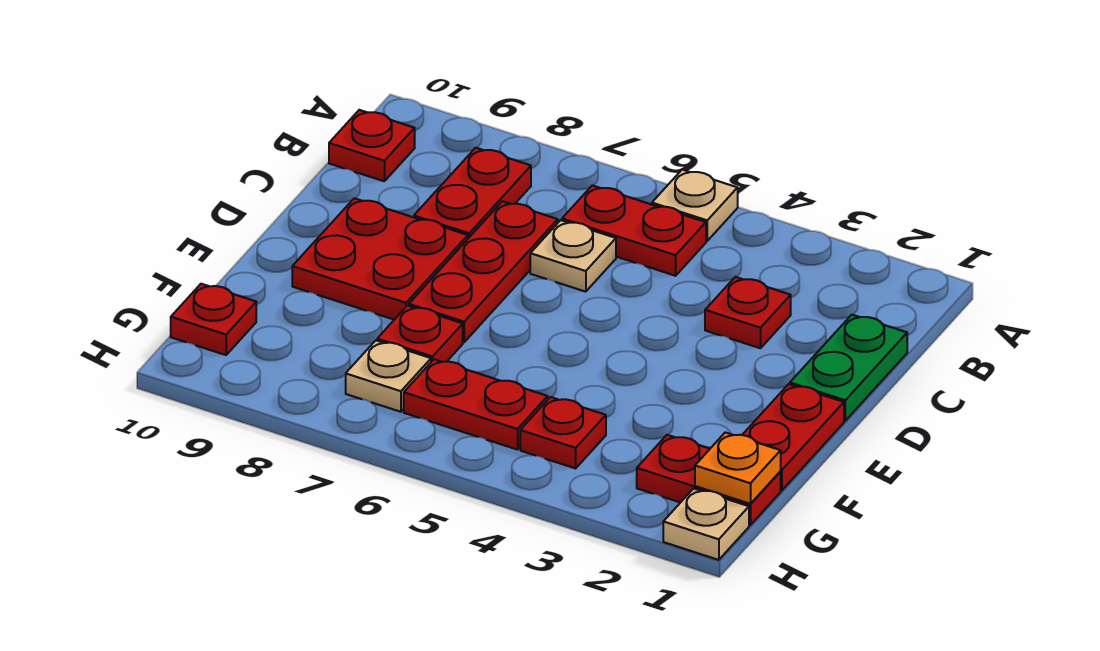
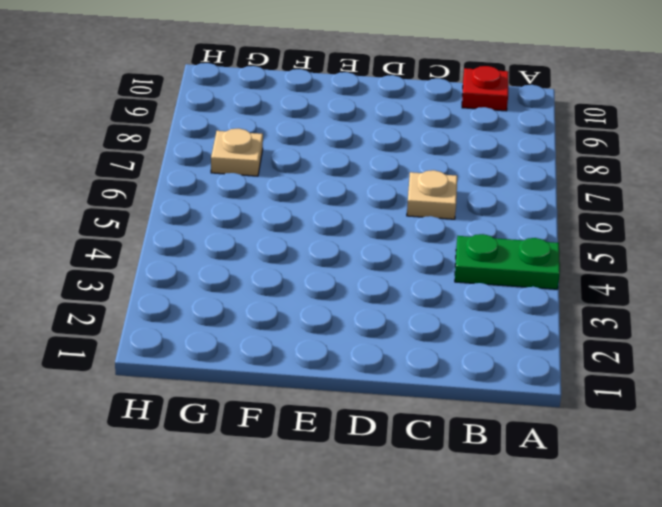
green 1x2 plate [455,234,560,289] -> green 1x2 plate moved to [790,315,907,421]
none -> tan 1x1 plate [652,170,738,241]
none -> red 1x2 plate [562,185,706,276]
none -> red 1x2 plate [414,148,531,238]

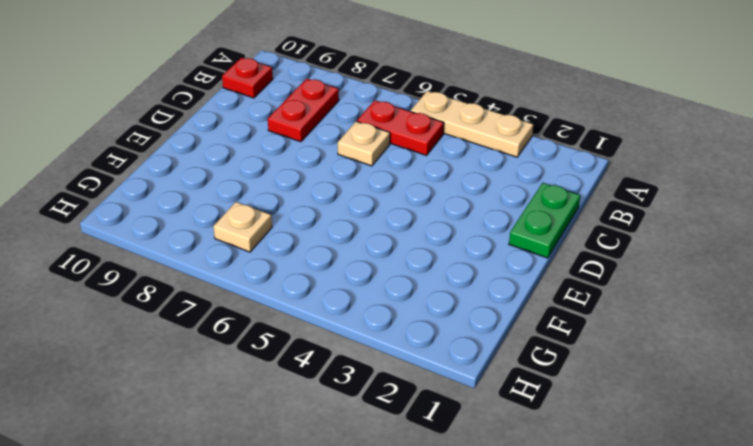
tan 1x3 plate [411,91,533,157] -> tan 1x1 plate [652,170,738,241]
none -> red 1x1 plate [705,277,791,348]
none -> red 1x3 plate [409,201,558,342]
none -> red 2x2 plate [292,198,468,320]

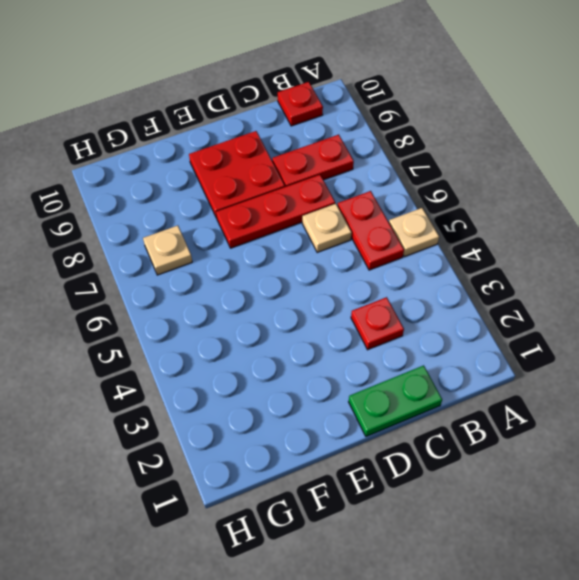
none -> red 1x2 plate [743,384,844,490]
none -> red 1x1 plate [377,306,463,362]
none -> red 1x2 plate [637,435,781,525]

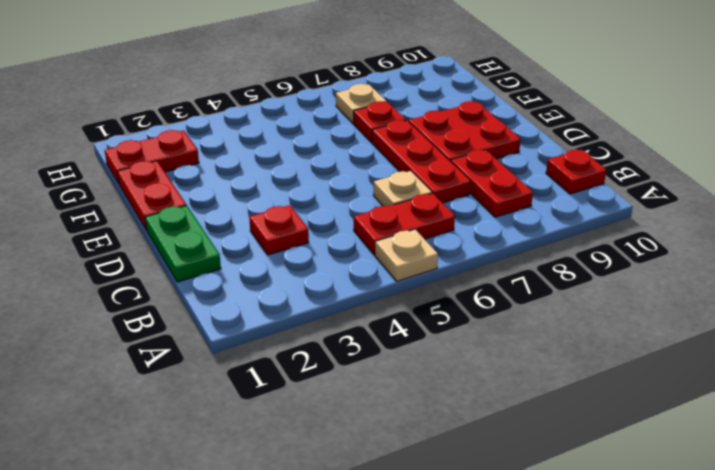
none -> red 1x1 plate [520,397,606,468]
none -> red 1x2 plate [404,359,548,450]
none -> red 1x1 plate [171,284,256,355]

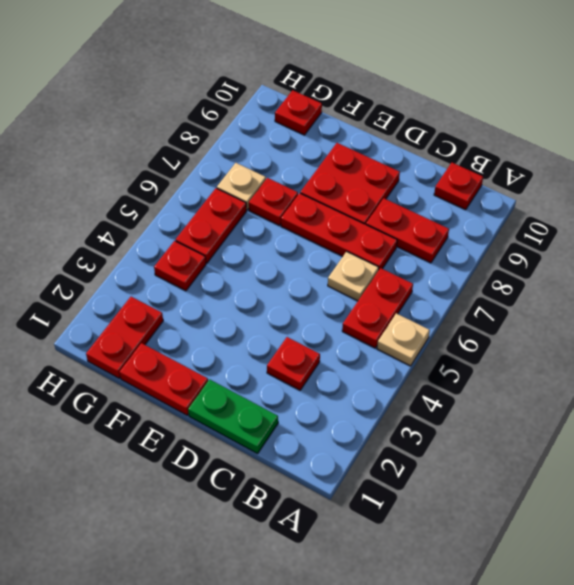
none -> tan 1x1 plate [663,488,749,560]
none -> orange 1x1 plate [695,432,781,504]

